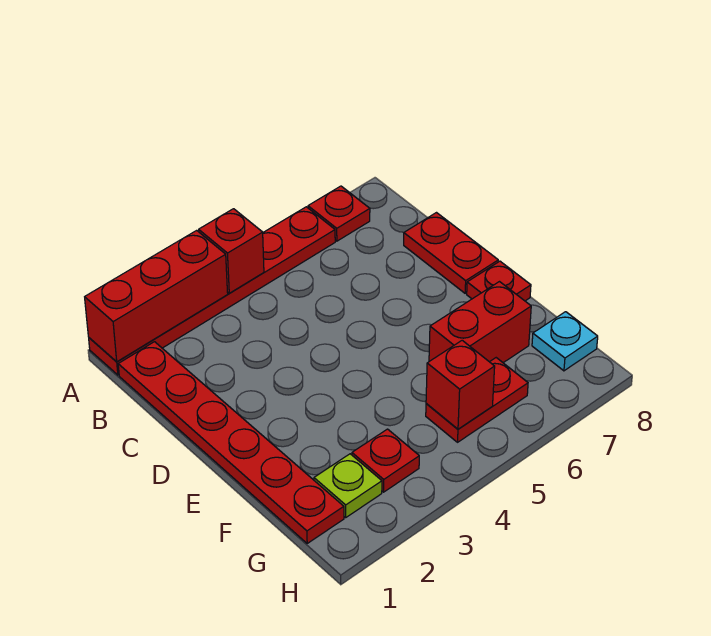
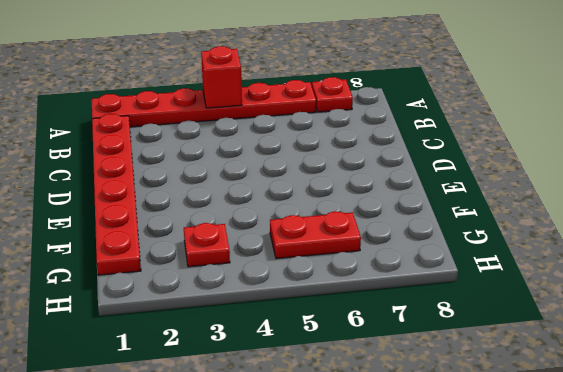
none -> red 1x2 plate [404,213,498,293]
none -> red 1x1 plate [467,261,531,301]
none -> red 1x2 brick [429,282,531,363]

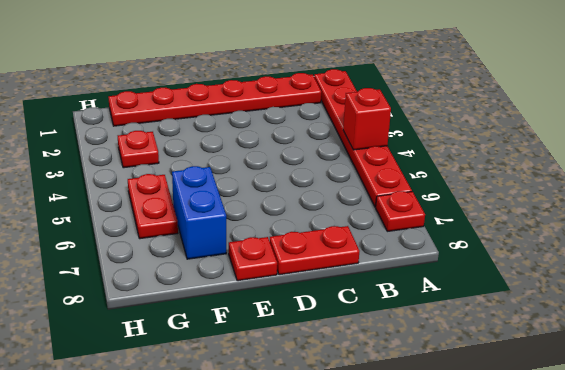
blue 1x2 brick [172,166,226,259] -> red 1x2 brick [429,282,531,363]
none -> lime 1x1 plate [314,454,382,517]
none -> cyan 1x1 plate [532,312,598,371]
none -> red 1x3 brick [85,230,228,362]

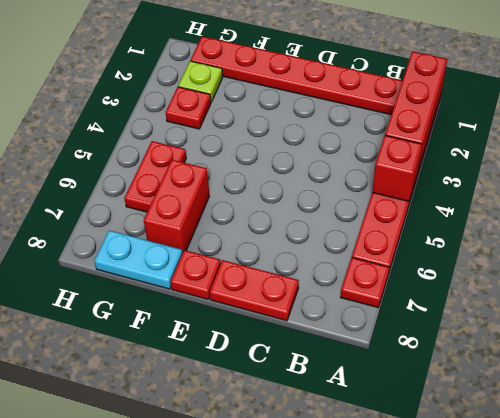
cyan 1x2 plate [94,230,182,289] -> cyan 1x1 plate [532,312,598,371]
none -> red 1x1 brick [426,340,495,429]

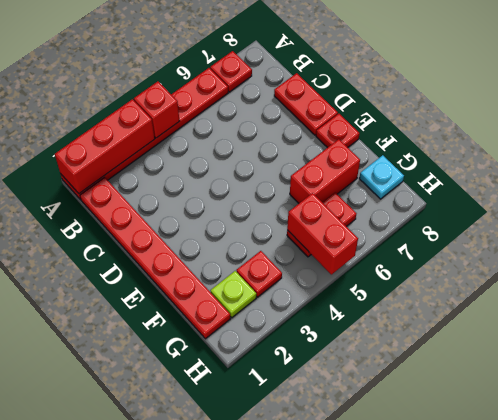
red 1x2 brick [287,193,358,274] -> red 1x1 brick [426,340,495,429]

